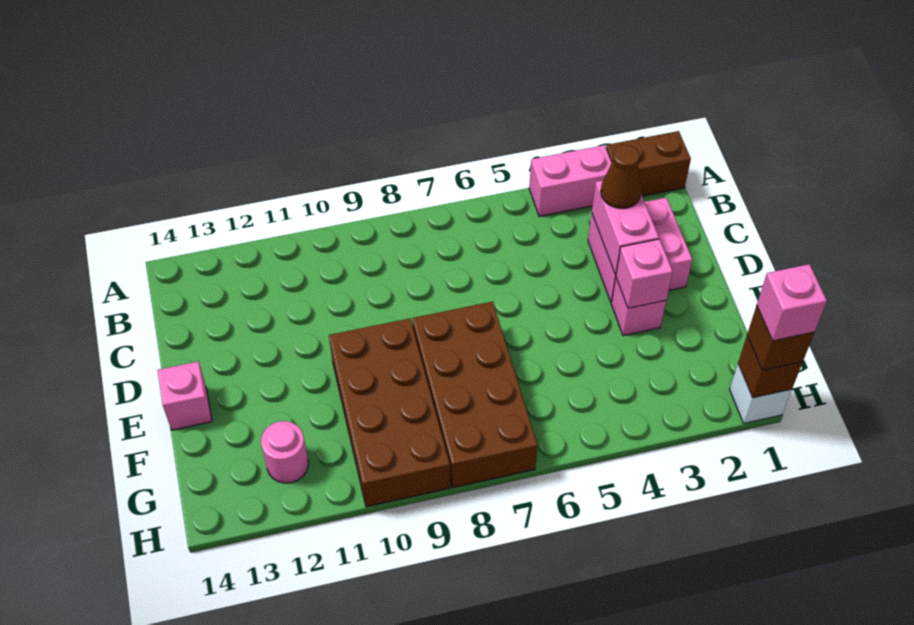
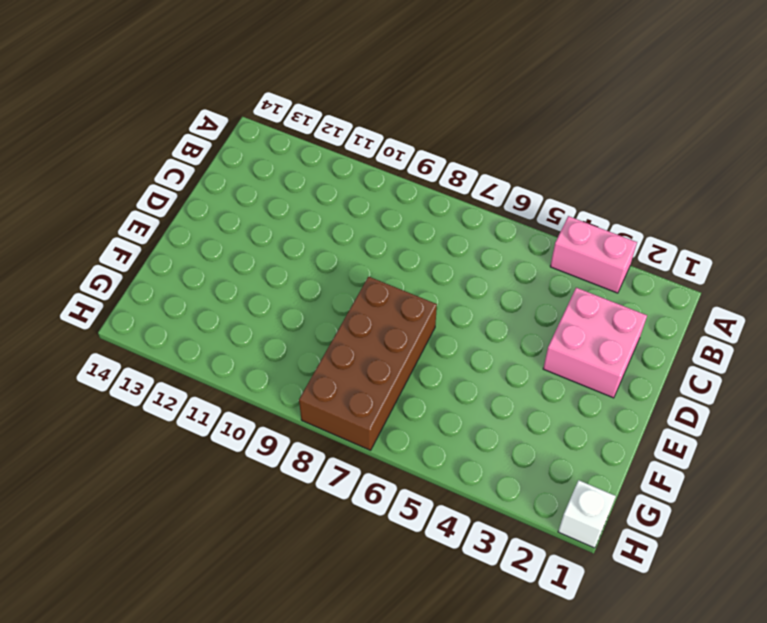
none -> brown 1x2 brick [606,131,691,196]
none -> pink 1x1 brick [611,278,666,336]
none -> brown 2x4 brick [329,318,450,507]

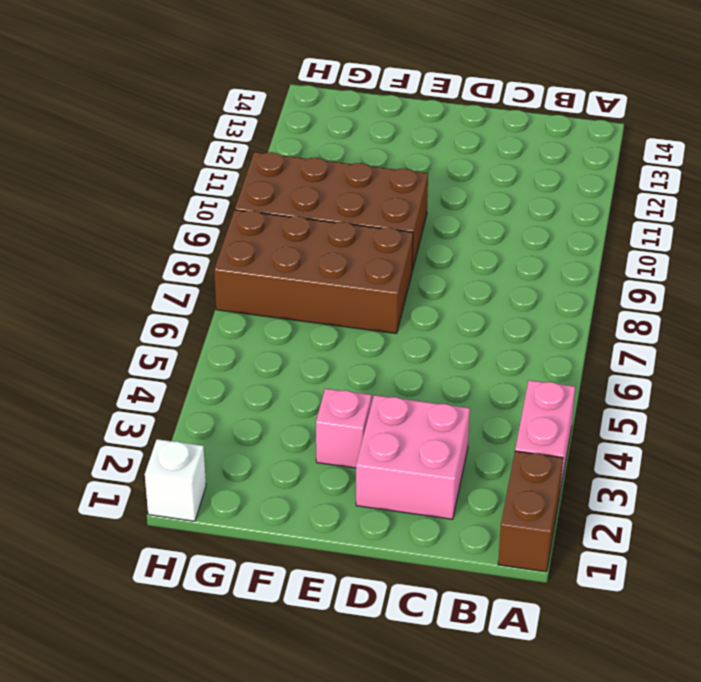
none -> pink 1x1 brick [157,362,212,430]
none -> pink 1x1 round brick [261,421,308,483]
none -> pink 1x2 brick [592,180,659,275]

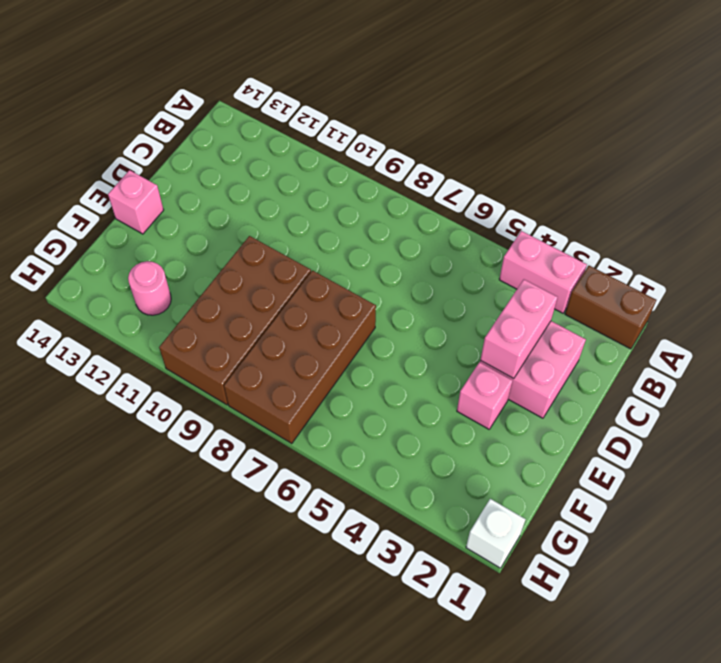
none -> pink 1x1 brick [616,239,673,308]
none -> brown 1x1 brick [738,336,803,398]
none -> brown 1x1 cone [601,145,642,208]

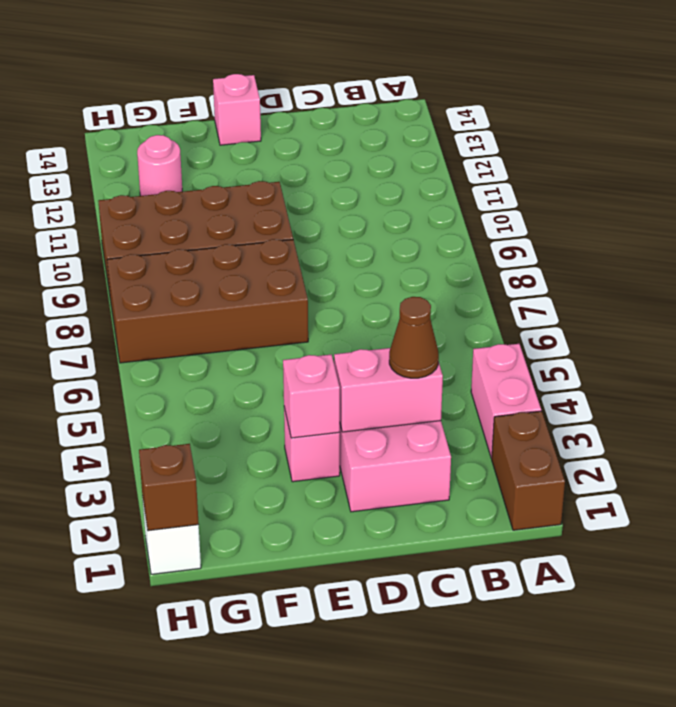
none -> brown 1x1 brick [747,306,814,370]
none -> pink 1x1 brick [757,264,827,341]

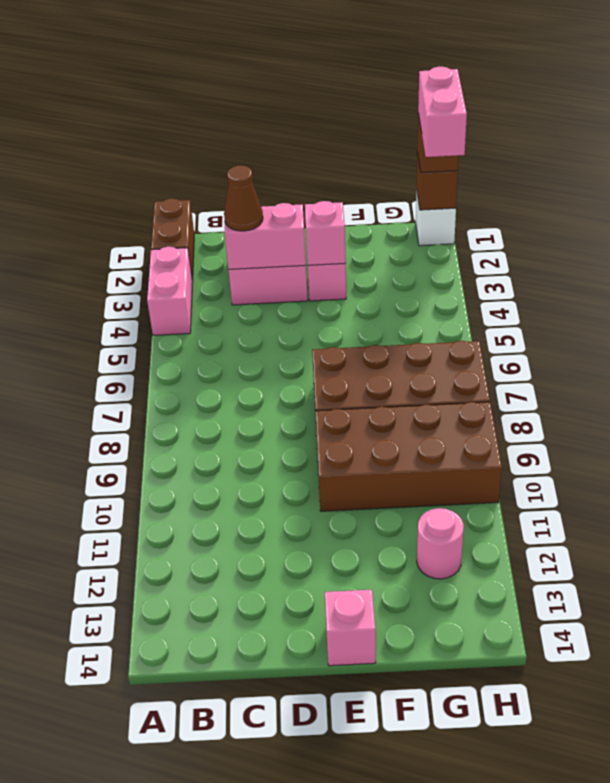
pink 1x2 brick [418,66,467,157] -> pink 1x1 brick [757,264,827,341]

